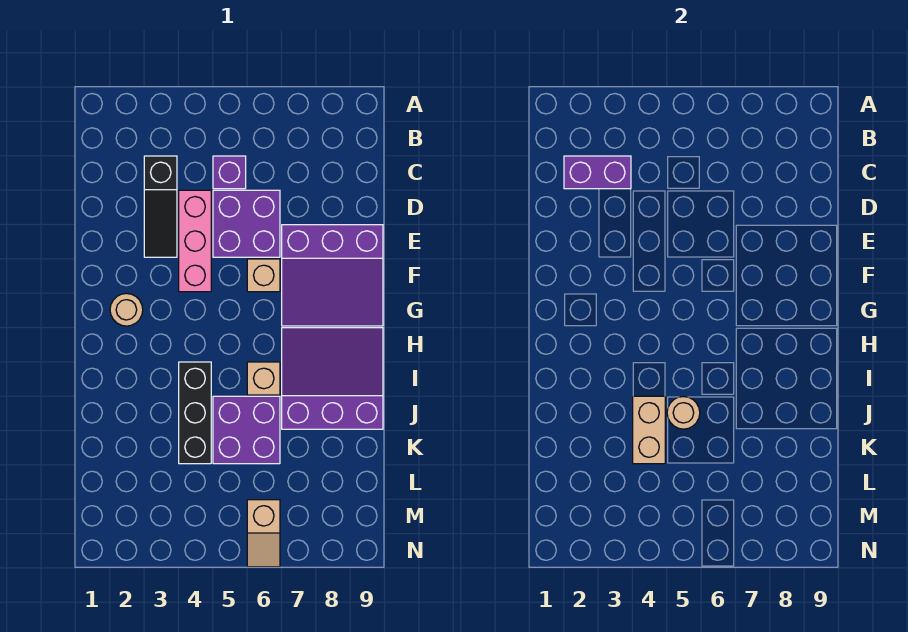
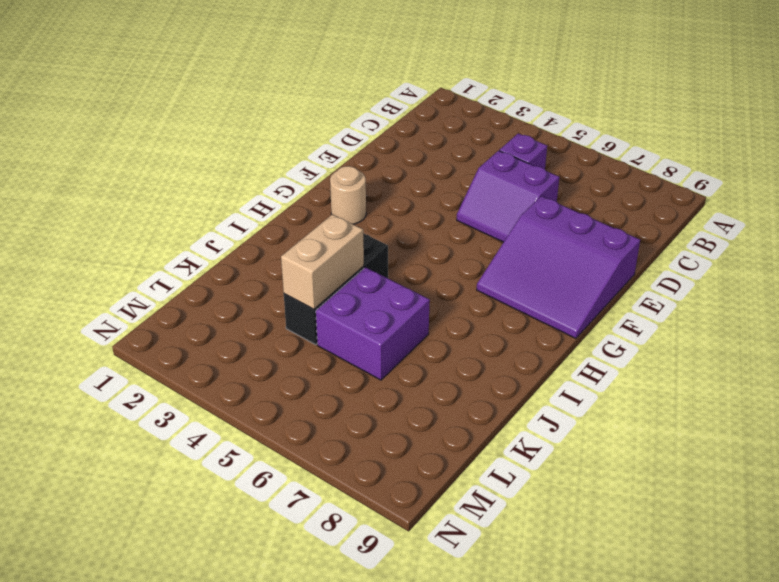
purple 2x2 slope [457,151,559,242] -> purple 2x2 brick [213,190,280,257]
none -> black 1x3 slope [144,156,177,257]
none -> pink 1x3 brick [179,190,211,292]
none -> tan 1x1 brick [247,259,280,292]

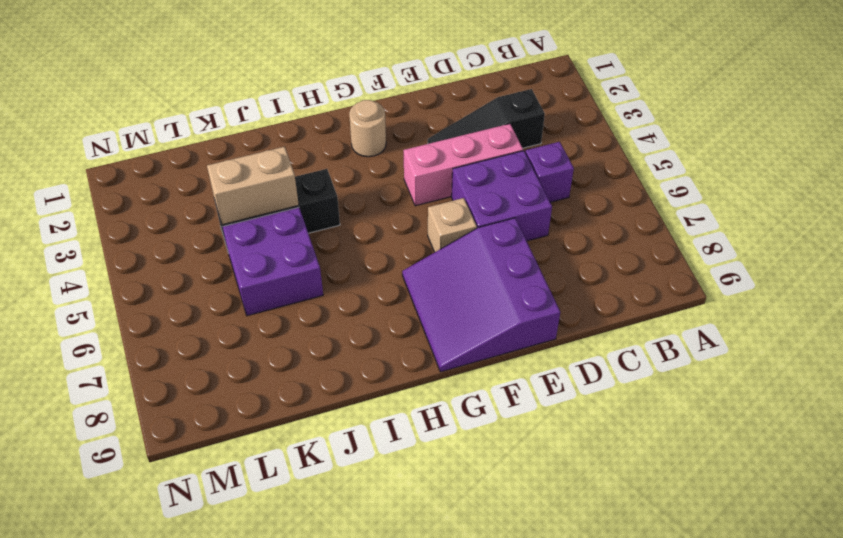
none -> purple 3x3 slope [282,328,383,429]
none -> tan 1x1 brick [247,362,280,395]
none -> tan 1x2 slope [247,500,280,567]

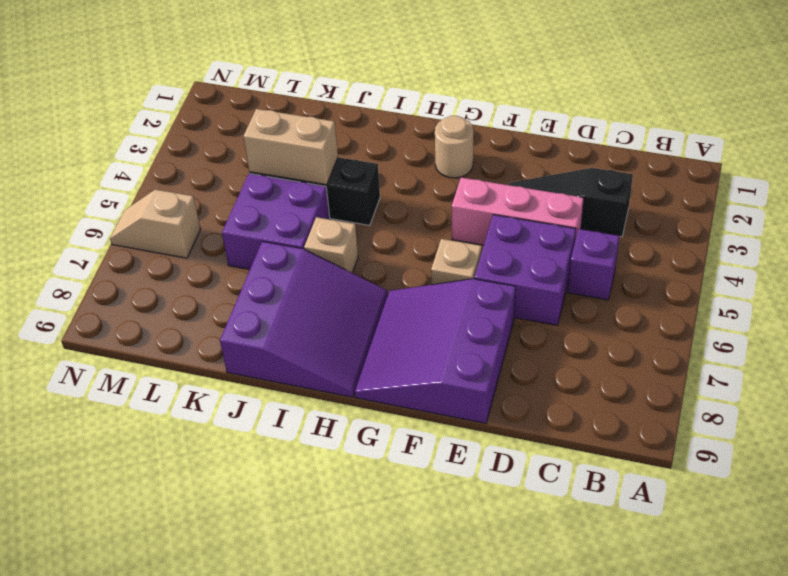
none -> purple 1x2 brick [564,156,631,189]
none -> tan 1x1 round brick [667,397,700,429]

